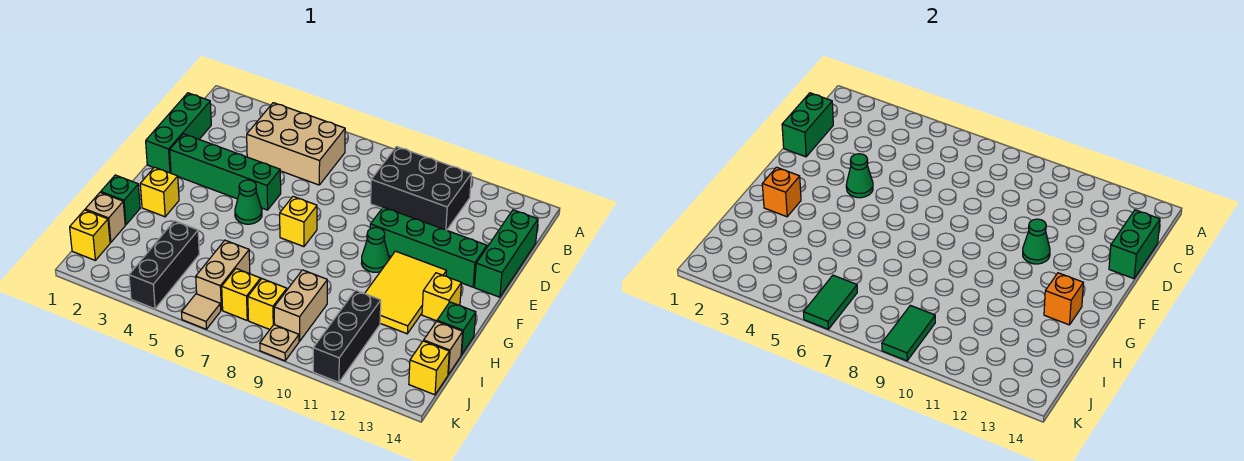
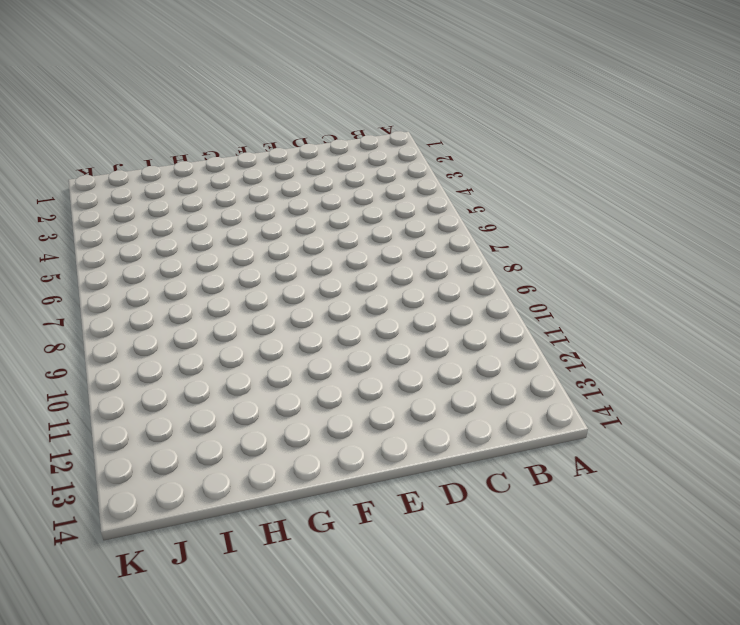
none -> tan 2x3 brick [247,103,345,185]
none -> black 2x3 brick [371,147,471,230]
none -> green 1x3 brick [146,93,211,173]
none -> green 1x3 brick [474,210,538,297]

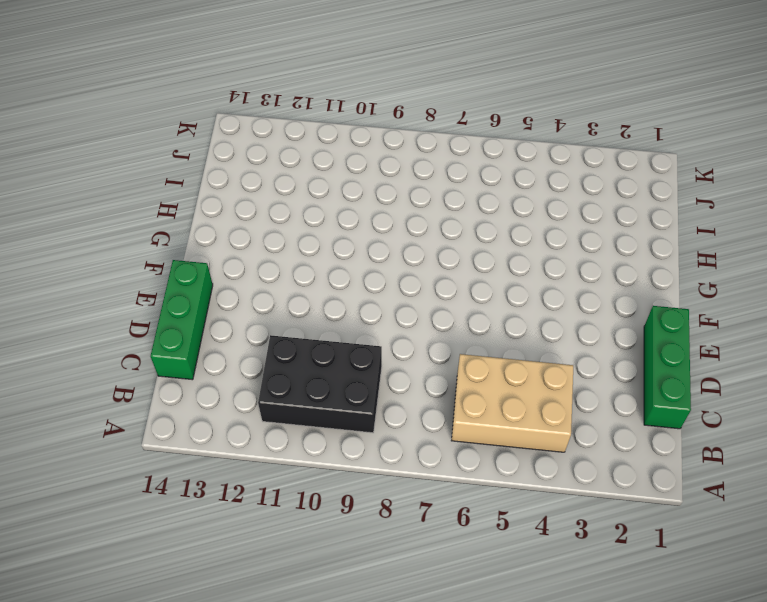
none -> green 1x4 brick [170,134,281,210]
none -> green 1x4 brick [370,207,487,287]
none -> green 1x1 cone [235,180,262,224]
none -> yellow 1x1 brick [280,196,317,247]

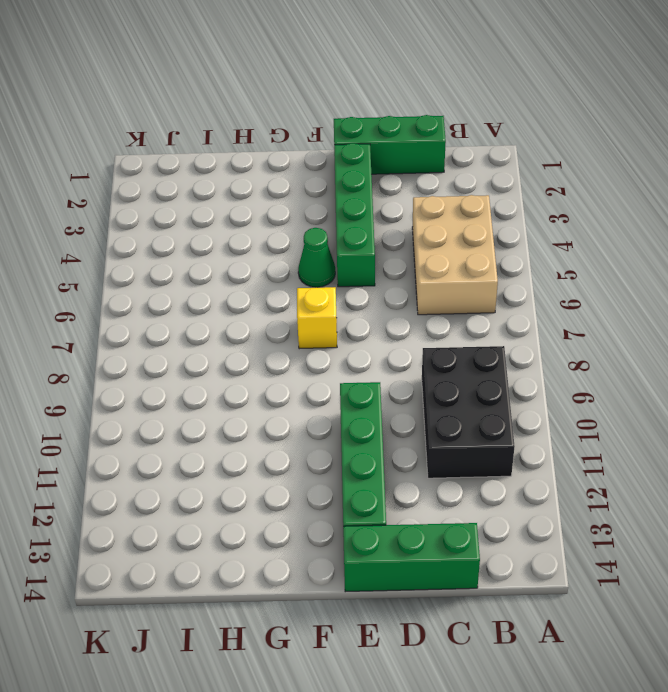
none -> green 1x1 cone [361,227,389,272]
none -> yellow 2x3 tile [365,251,446,334]
none -> yellow 1x1 brick [140,167,179,217]
none -> yellow 1x1 brick [422,273,461,321]

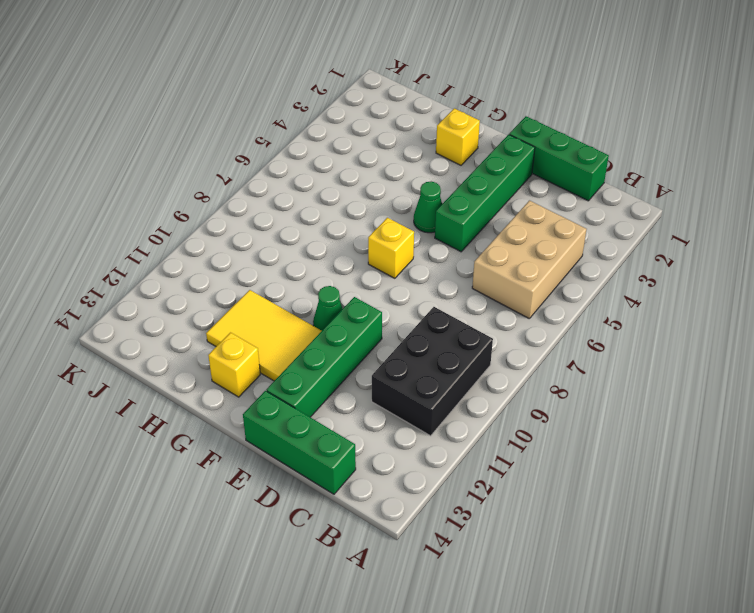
none -> green 1x1 brick [101,175,140,225]
none -> green 1x1 brick [437,302,476,355]
none -> tan 1x1 brick [85,192,125,243]
none -> black 1x3 brick [129,221,199,309]

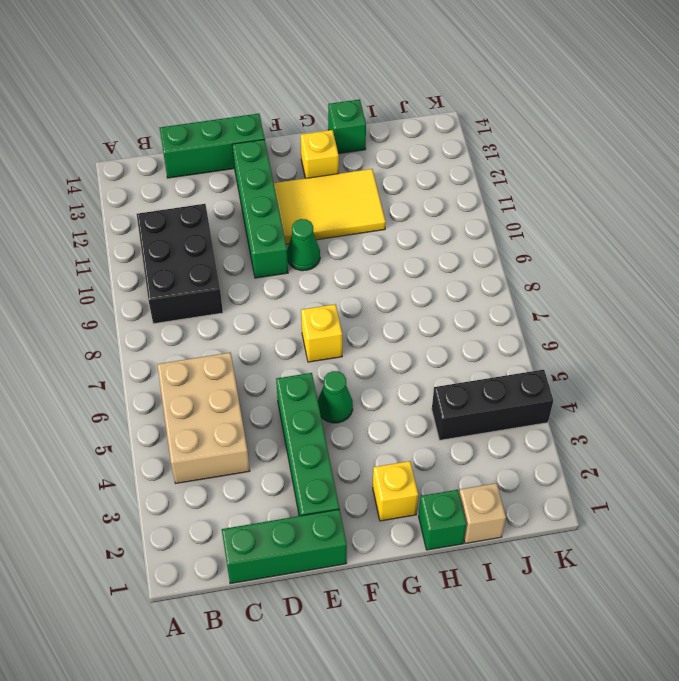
none -> tan 1x2 brick [196,240,250,310]
none -> tan 1x2 brick [274,270,327,341]
none -> black 1x3 brick [313,290,381,382]
none -> tan 1x1 brick [424,321,463,374]

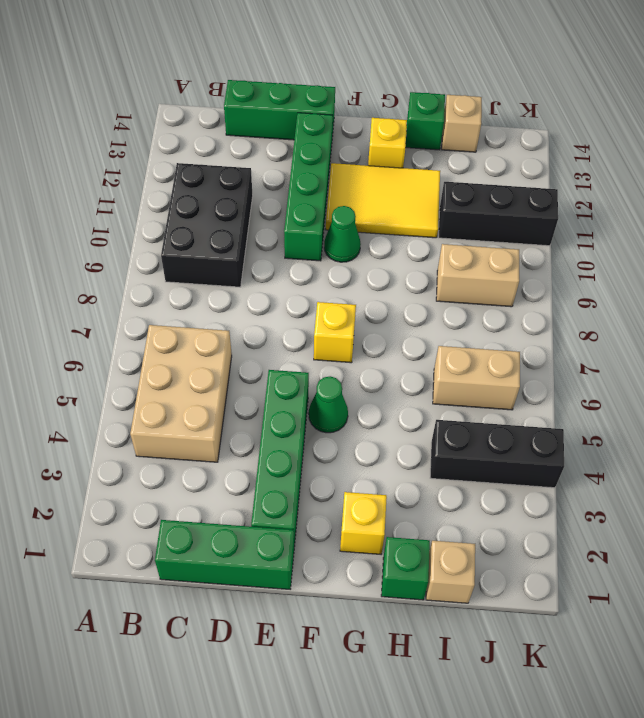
none -> yellow 1x1 brick [70,210,110,260]
none -> yellow 1x1 brick [222,269,261,320]
none -> yellow 1x1 brick [248,279,287,329]
none -> yellow 1x1 brick [409,341,449,395]

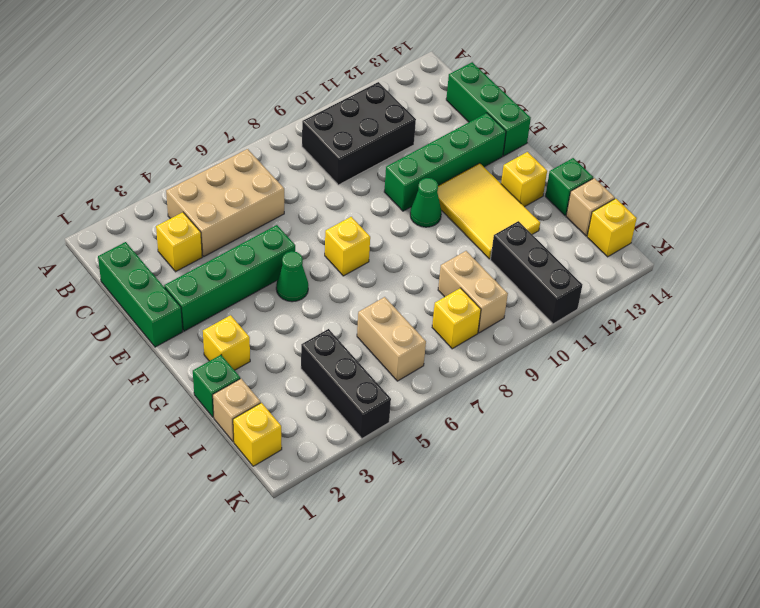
yellow 1x1 brick [156,212,202,272] -> yellow 1x1 brick moved to [222,269,261,320]
none -> tan 1x1 tile [182,294,221,329]
none -> tan 1x1 plate [260,325,299,361]
none -> green 1x2 brick [782,93,833,157]
none -> green 1x2 brick [1109,210,1160,279]

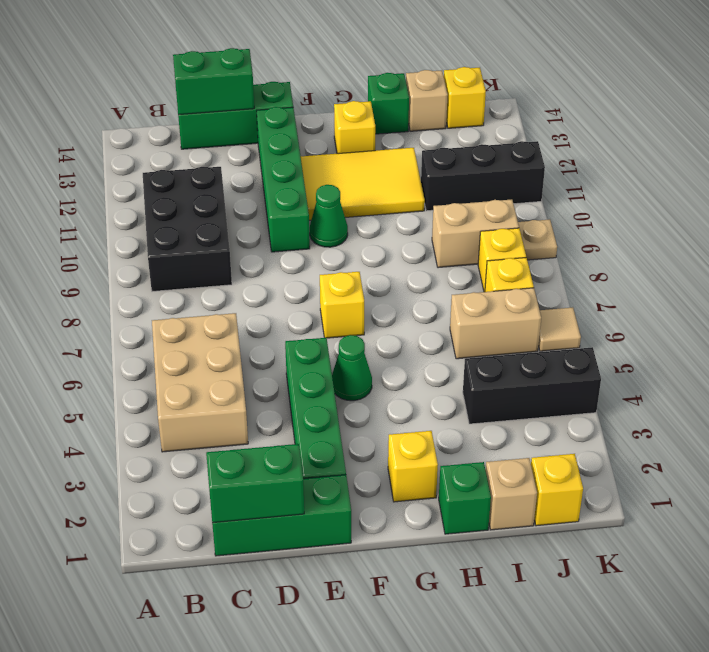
none -> green 1x1 cone [846,154,873,198]
none -> green 1x1 cone [1023,219,1050,264]
none -> orange 1x1 brick [762,167,801,217]
none -> orange 1x1 brick [1044,273,1083,325]

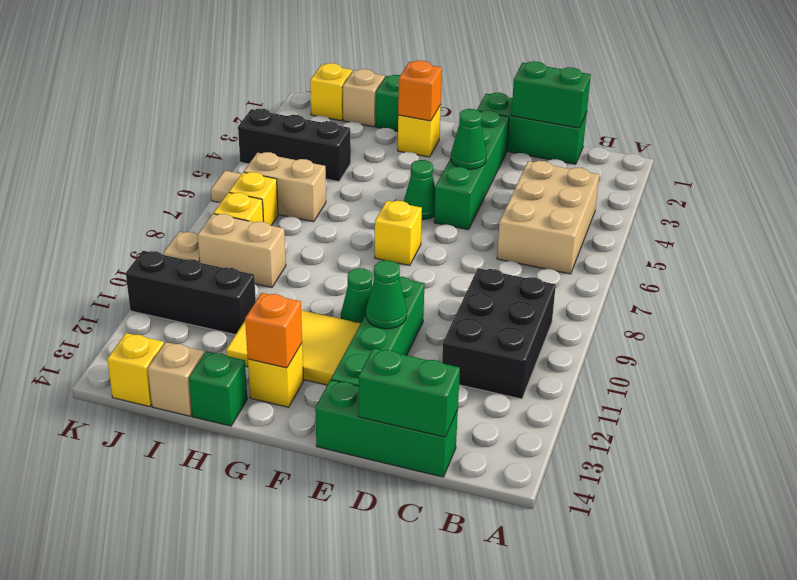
none -> green 1x2 tile [804,275,857,329]
none -> green 1x2 tile [882,305,935,361]

